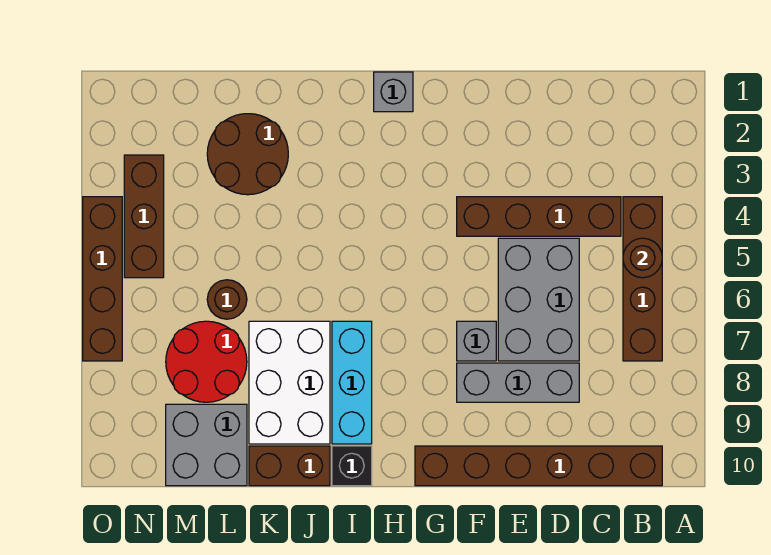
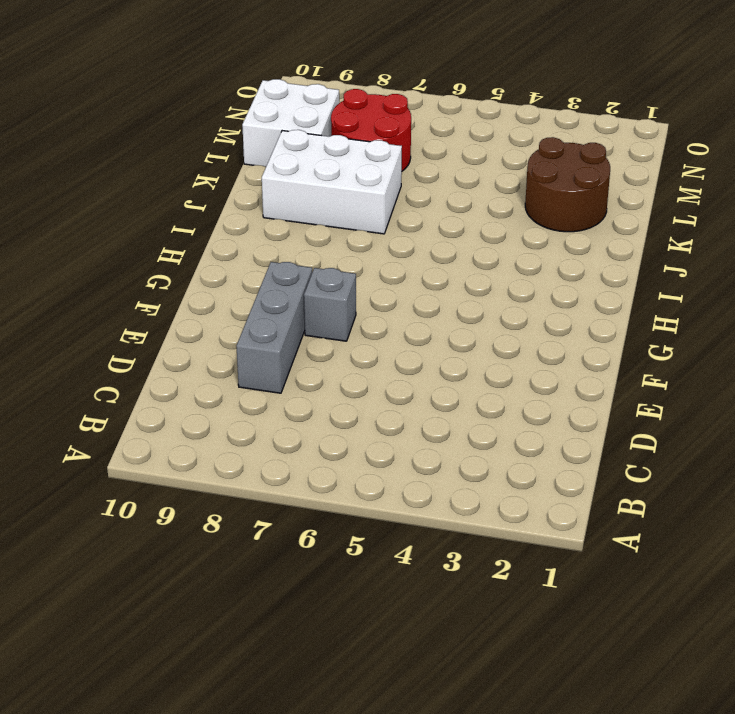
white 2x2 brick [242,79,339,167] -> grey 2x2 brick [166,404,247,486]
none -> brown 1x4 brick [623,197,662,361]
none -> brown 1x6 brick [415,446,662,486]
none -> brown 1x4 brick [457,197,621,236]

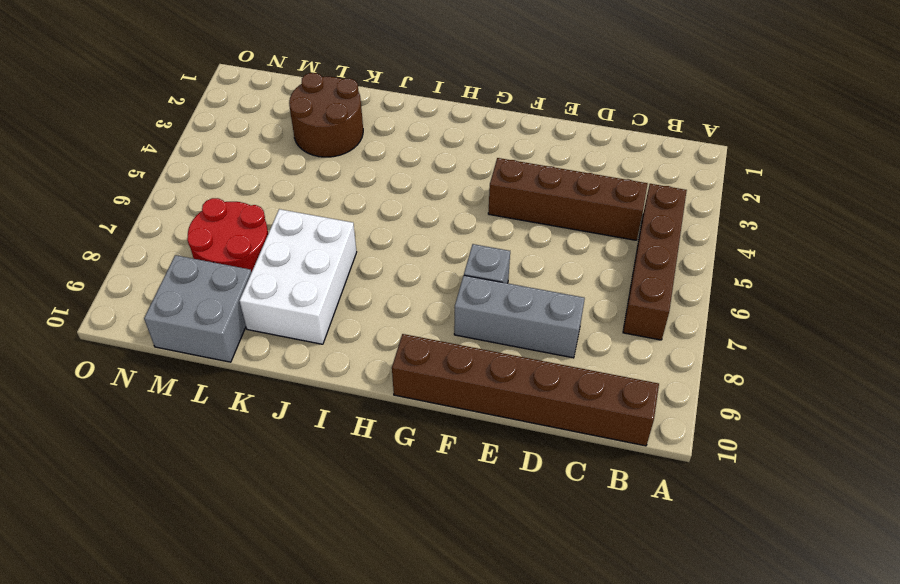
none -> grey 2x3 brick [498,238,579,361]
none -> grey 1x1 brick [374,72,413,112]
none -> cyan 1x3 brick [332,321,372,444]

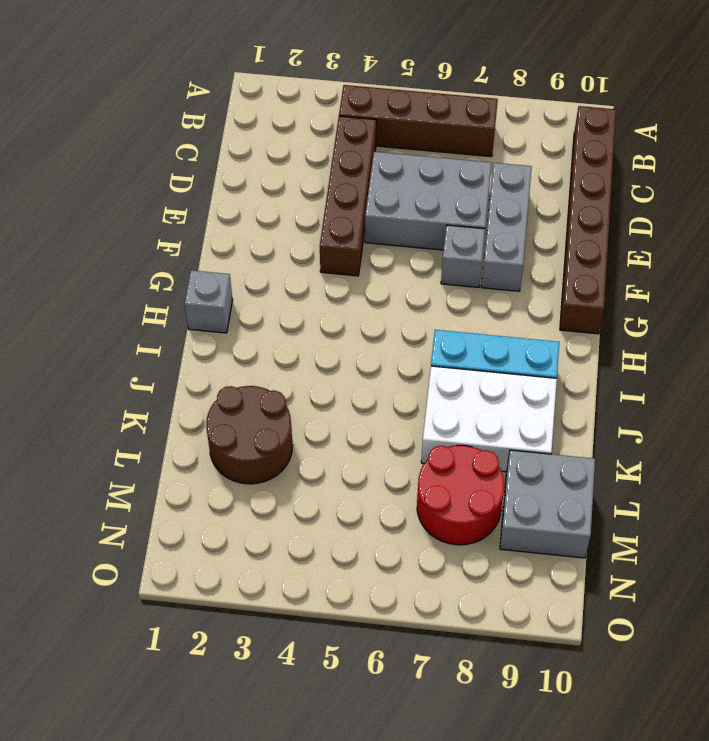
none -> black 1x1 brick [332,446,372,486]
none -> brown 1x2 brick [249,446,330,486]
none -> brown 1x1 round brick [207,280,247,319]

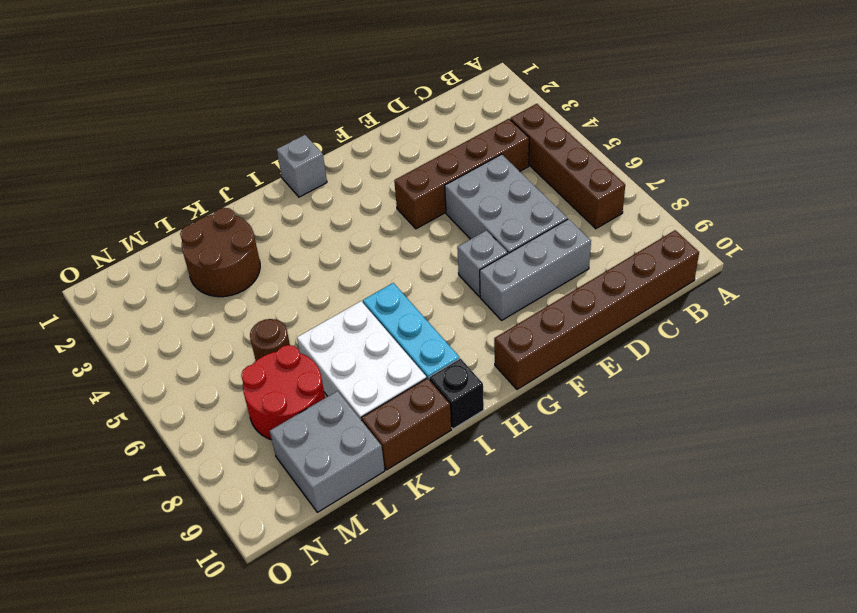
none -> brown 1x3 brick [124,155,164,278]
none -> brown 1x4 brick [83,197,122,361]
none -> brown 1x1 round brick [623,238,662,278]

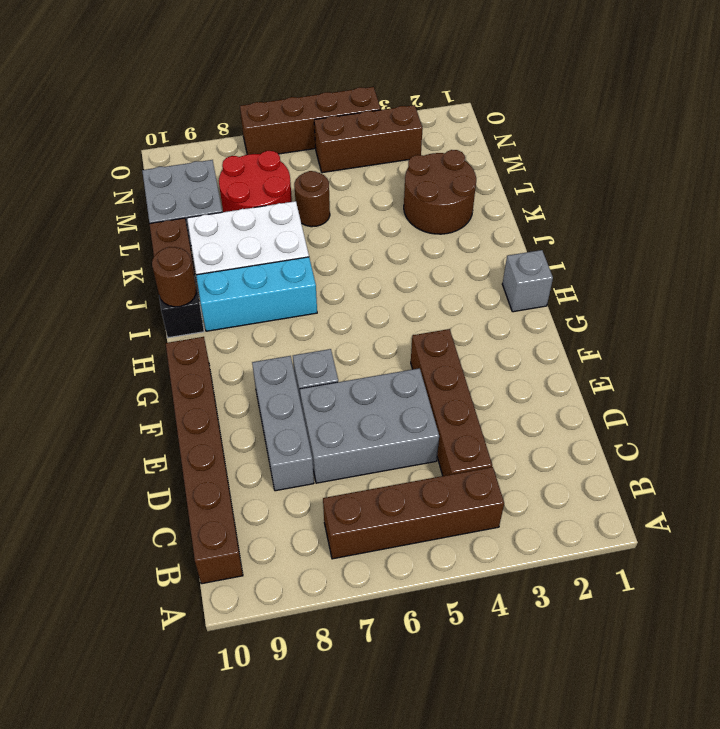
brown 1x1 round brick [152,247,196,307] -> brown 1x1 round brick moved to [623,238,662,278]

